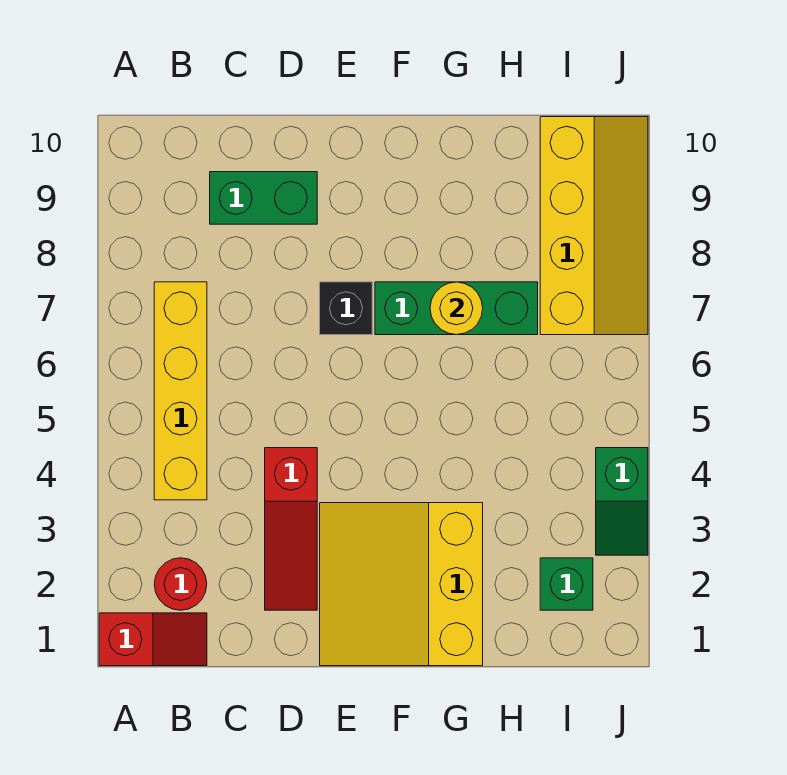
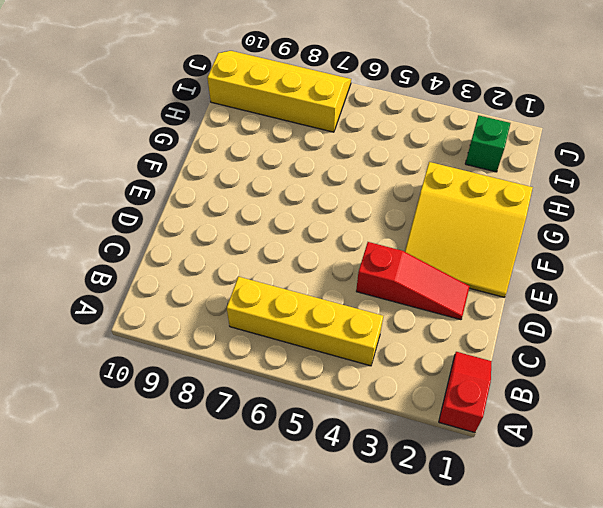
none -> red 1x1 round brick [154,558,207,610]
none -> green 1x2 brick [210,172,317,224]
none -> black 1x1 brick [320,282,372,335]

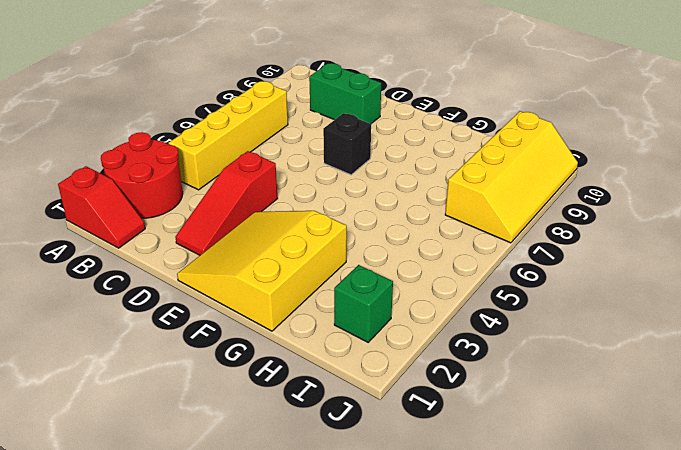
red 2x2 round brick [101,132,183,218] -> red 1x1 round brick [154,558,207,610]
none -> green 1x3 brick [375,282,538,335]
none -> green 1x2 slope [596,448,648,555]
none -> yellow 1x1 round brick [430,282,483,335]

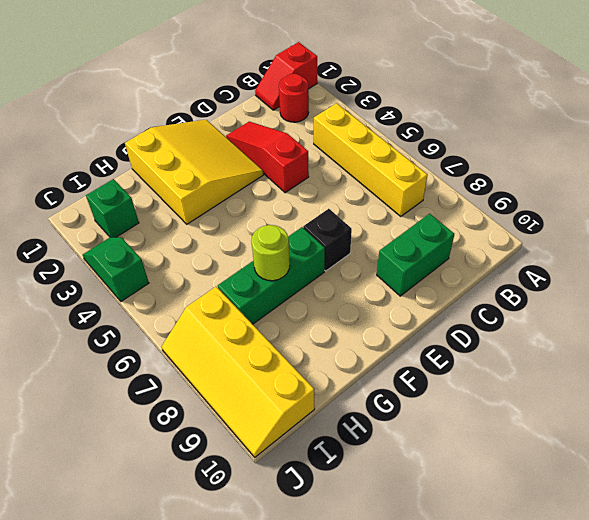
lime 1x1 round brick [251,225,290,281] -> yellow 1x1 round brick [430,282,483,335]

